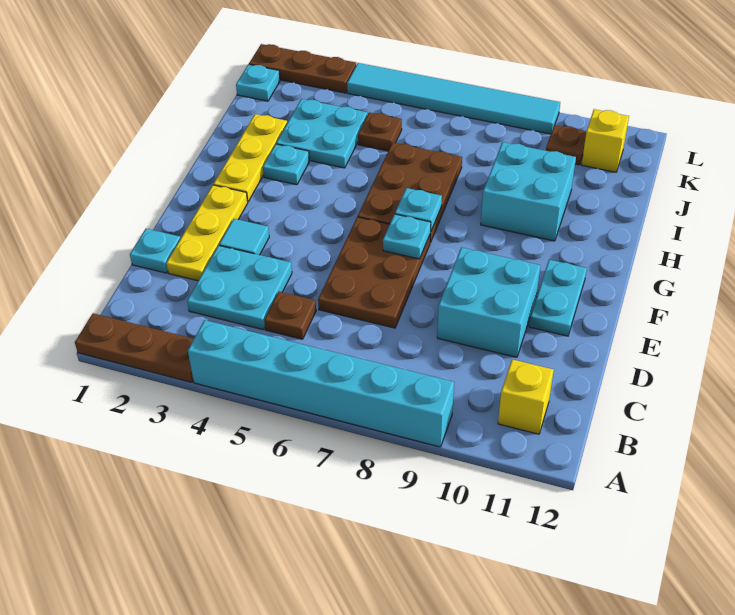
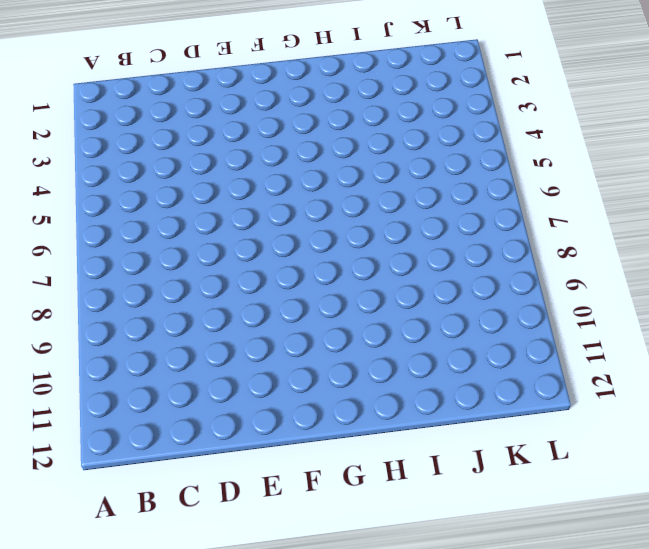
none -> brown 1x3 plate [75,313,194,382]
none -> cyan 1x6 brick [188,320,454,447]
none -> yellow 1x1 brick [498,359,554,434]

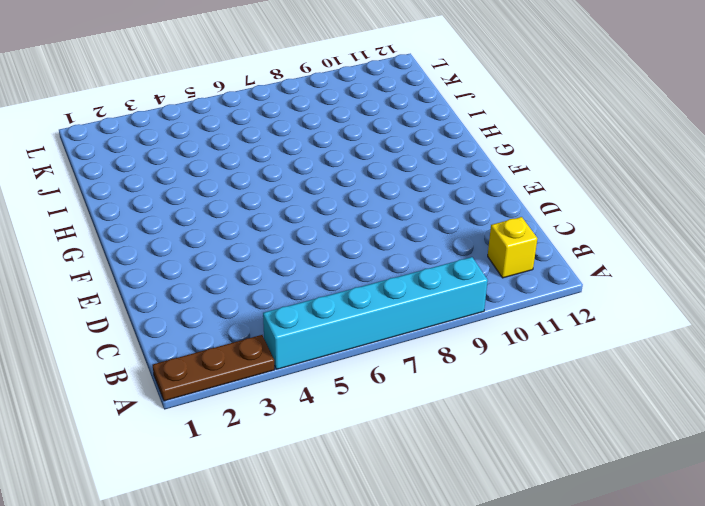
none -> cyan 2x2 plate [187,245,292,330]
none -> brown 1x1 plate [264,292,316,339]
none -> cyan 1x1 plate [130,229,180,273]

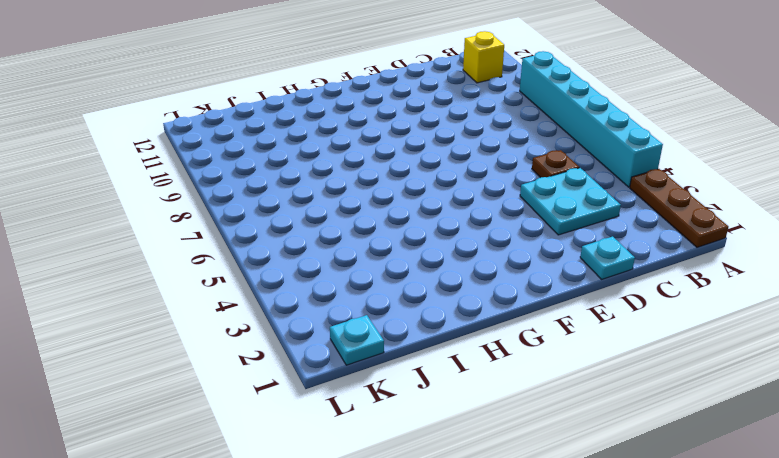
none -> yellow 1x3 plate [166,185,248,281]
none -> brown 2x3 plate [318,217,430,328]
none -> cyan 2x2 brick [437,247,540,357]

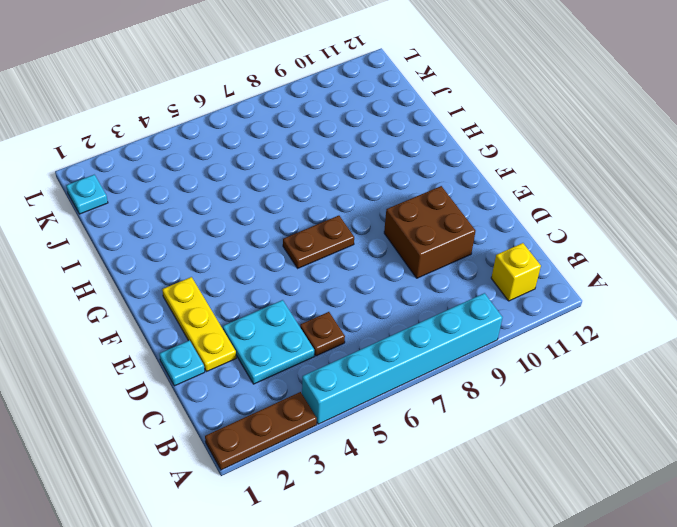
brown 2x2 brick [384,186,475,278] -> cyan 2x2 brick [437,247,540,357]
brown 1x2 plate [283,216,354,268] -> brown 2x3 plate [318,217,430,328]
none -> cyan 1x1 tile [219,219,269,255]
none -> cyan 1x2 plate [529,260,587,336]
none -> yellow 1x3 plate [214,114,287,201]

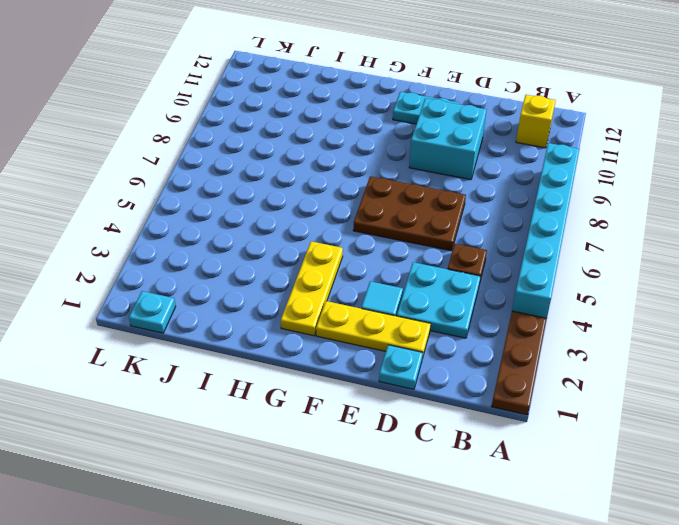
yellow 1x3 plate [281,241,343,336] -> yellow 1x3 plate turned to [214,114,287,201]
none -> brown 2x3 plate [358,143,462,243]
none -> cyan 1x1 plate [263,144,309,185]
none -> cyan 2x2 brick [481,142,576,241]

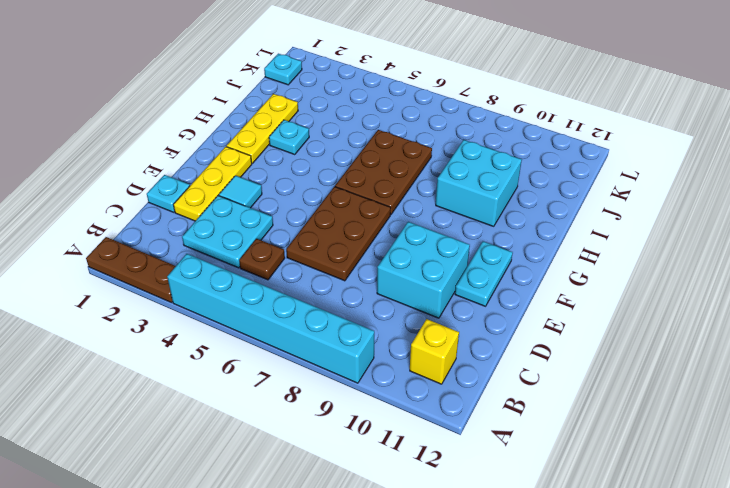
none -> cyan 2x2 plate [276,99,367,168]
none -> brown 1x1 plate [358,113,402,151]
none -> brown 1x1 plate [546,125,586,165]

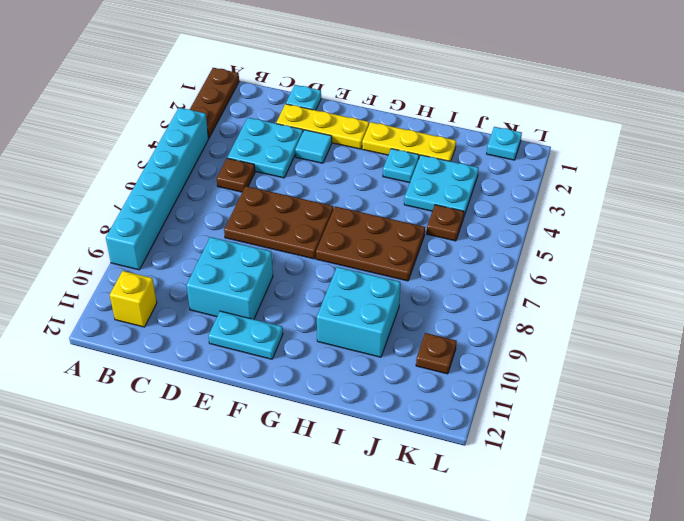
none -> yellow 1x1 brick [582,109,629,172]
none -> brown 1x3 plate [249,44,356,93]
none -> cyan 1x6 tile [347,63,560,134]

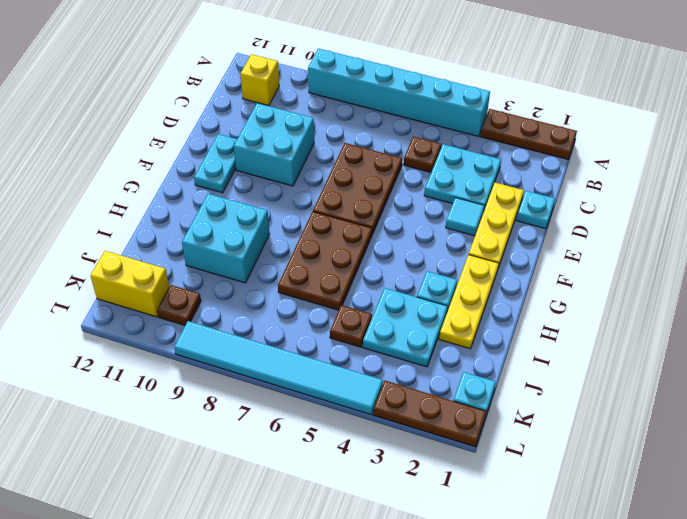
yellow 1x2 brick [90,251,169,317] -> yellow 1x1 brick [582,109,629,172]
none -> cyan 1x1 plate [383,214,431,259]
none -> cyan 1x1 plate [395,188,442,232]

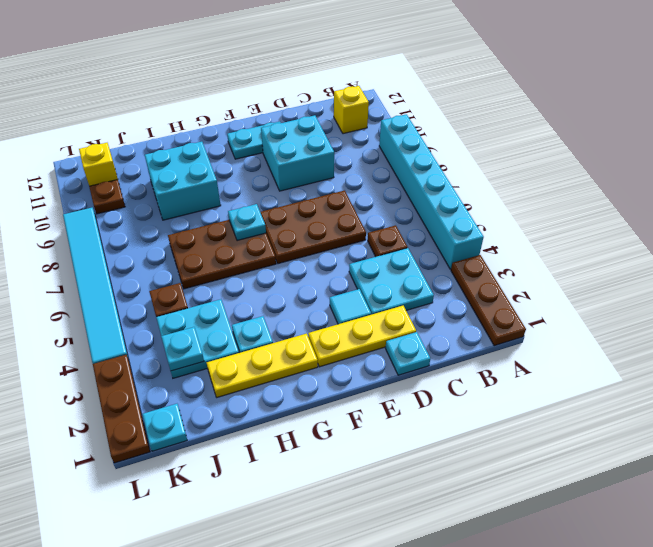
cyan 1x1 plate [161,327,204,371] -> cyan 1x1 plate moved to [383,214,431,259]

